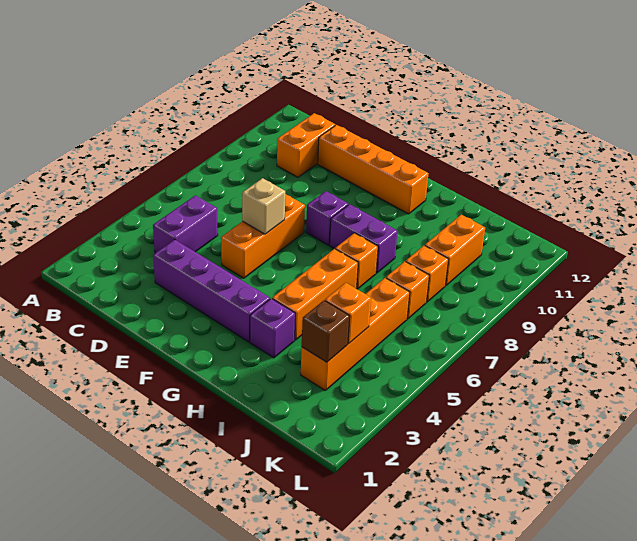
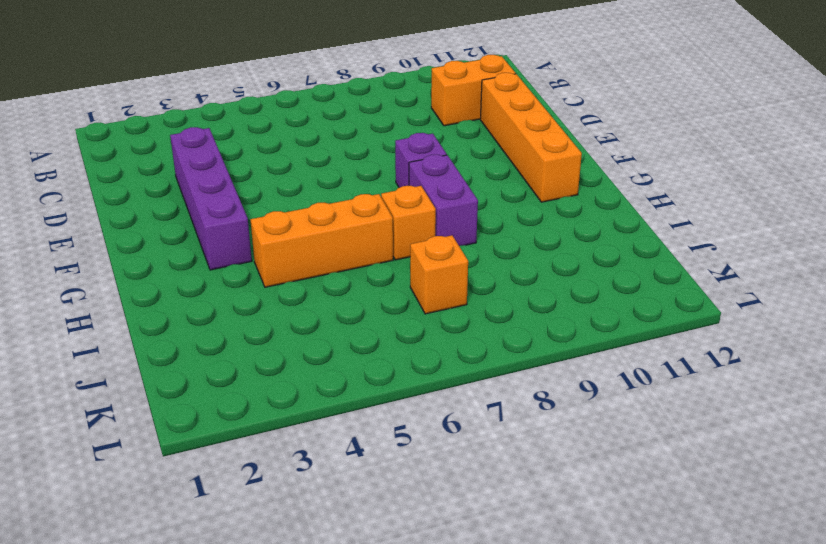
none -> purple 1x2 brick [153,195,218,253]
none -> orange 1x3 brick [221,194,305,278]
none -> purple 1x1 brick [250,298,295,358]

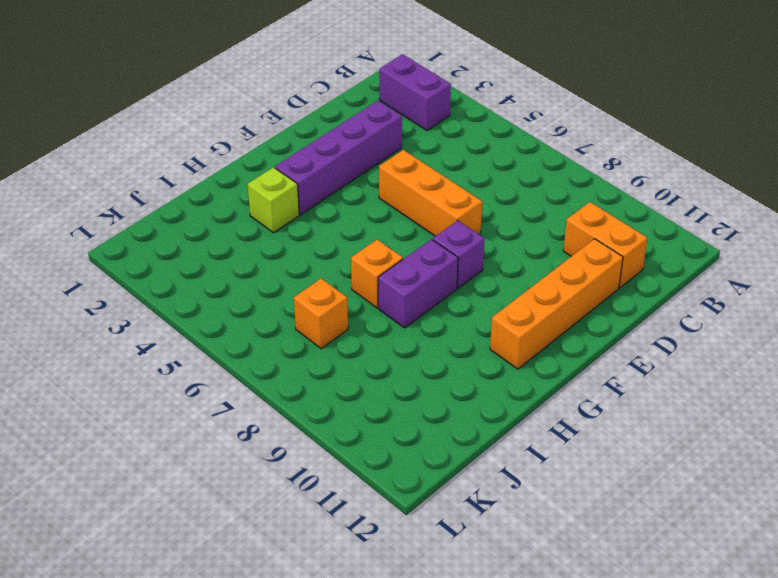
purple 1x2 brick [379,54,451,130] -> purple 1x2 brick moved to [153,195,218,253]
lime 1x1 brick [247,167,299,233] -> purple 1x1 brick [250,298,295,358]
none -> orange 1x3 brick [272,249,358,340]
none -> orange 1x4 brick [301,278,410,390]
none -> orange 1x1 brick [406,246,449,302]

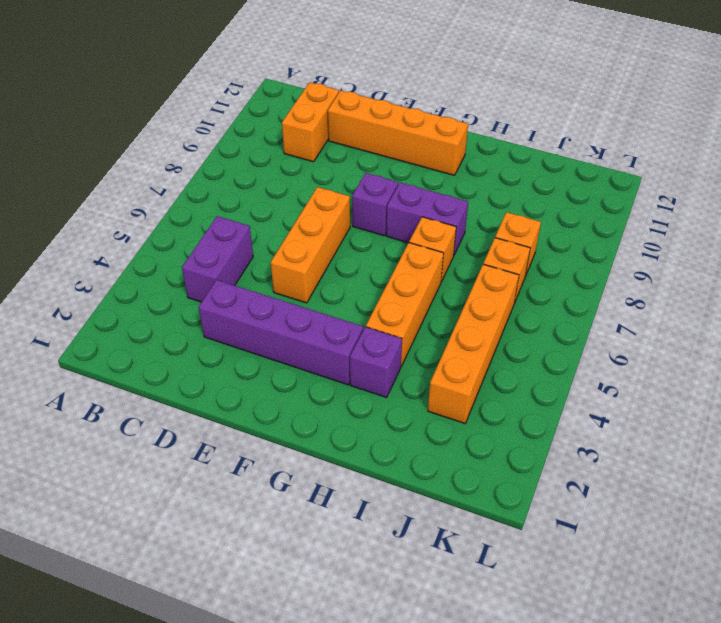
none -> orange 1x2 brick [425,215,485,286]
none -> tan 1x1 brick [242,178,285,234]
none -> brown 1x1 brick [302,301,350,362]

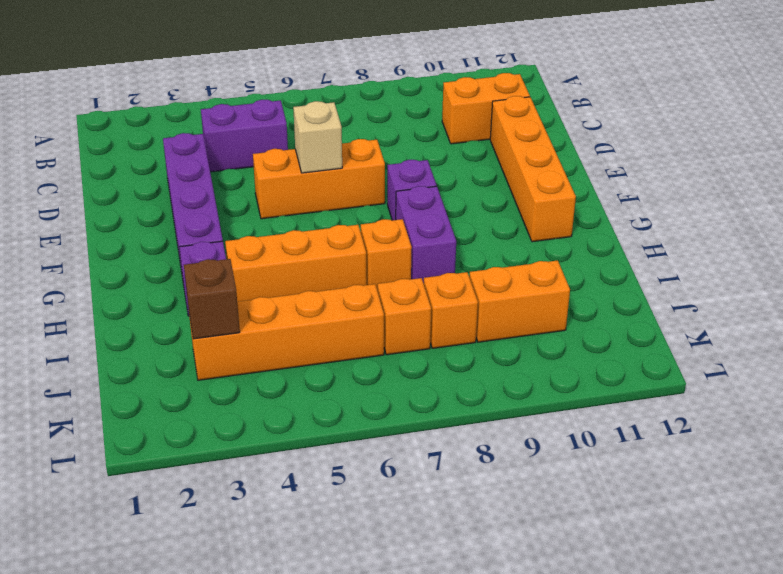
none -> orange 1x1 brick [325,283,371,343]

